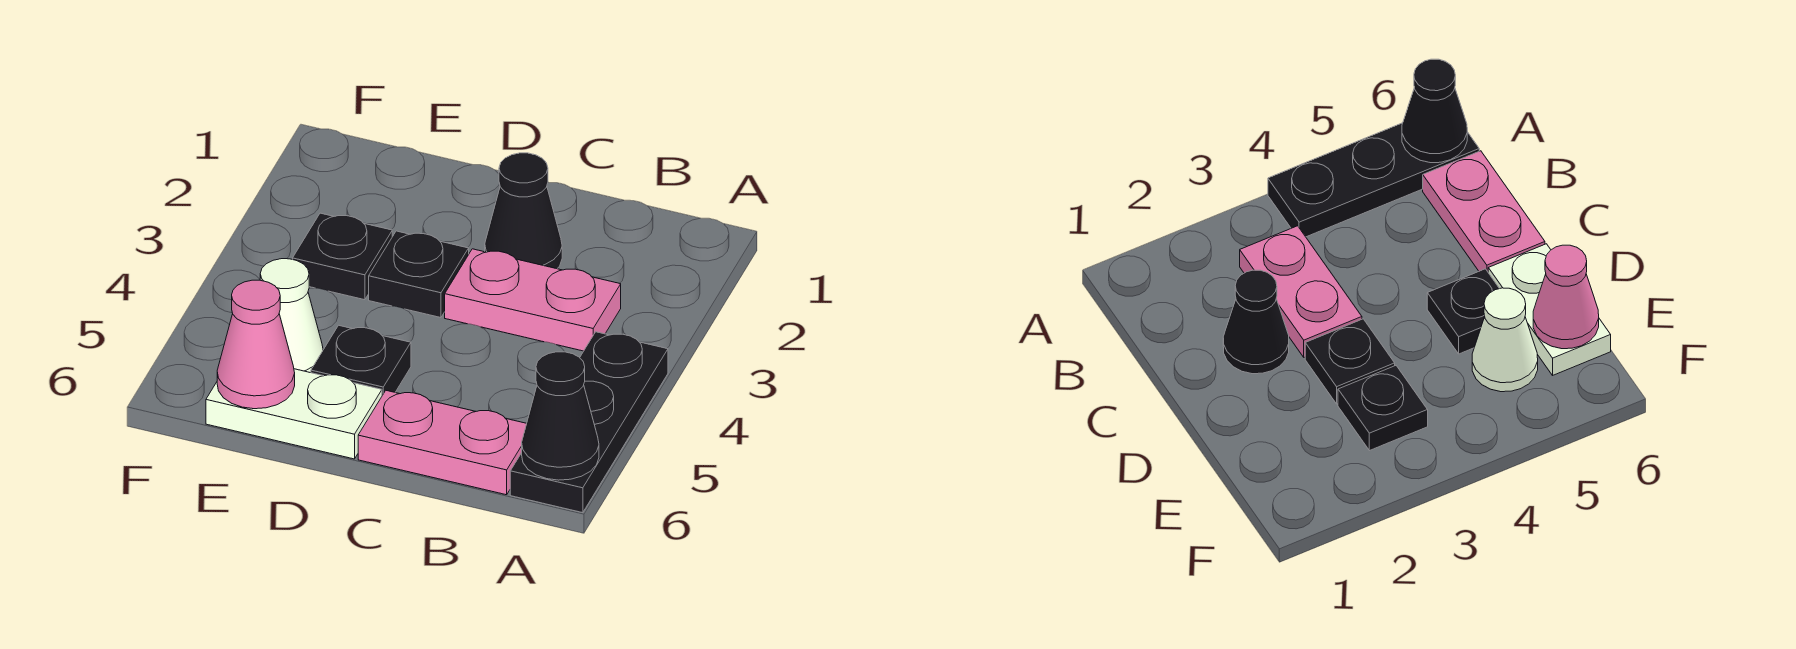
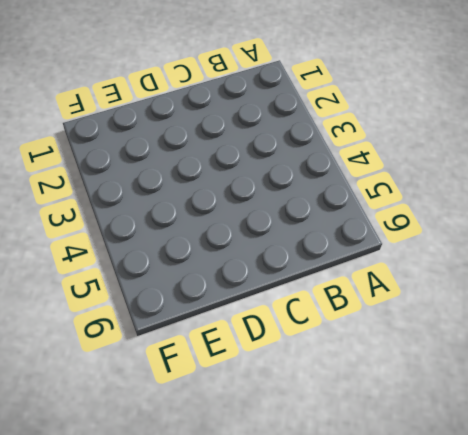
none -> black 1x3 plate [510,332,668,513]
none -> pink 1x2 plate [445,249,621,351]

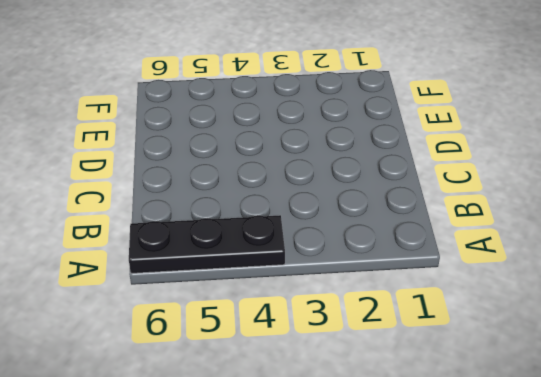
none -> pink 1x2 plate [445,249,621,351]
none -> pink 1x2 plate [358,391,527,495]

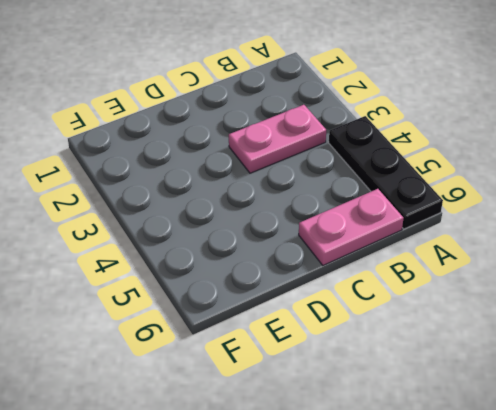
none -> black 1x1 cone [485,153,562,269]
none -> black 1x1 plate [369,231,469,318]

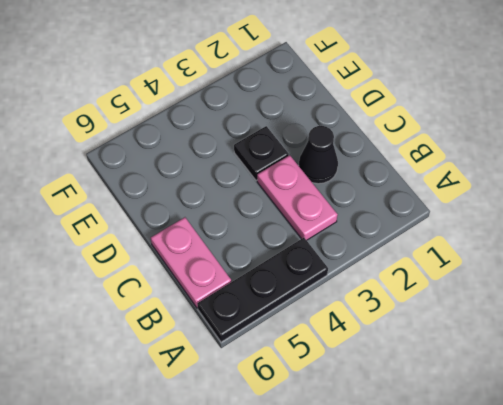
none -> black 1x1 plate [311,325,411,395]
none -> white 1x2 plate [206,369,382,459]

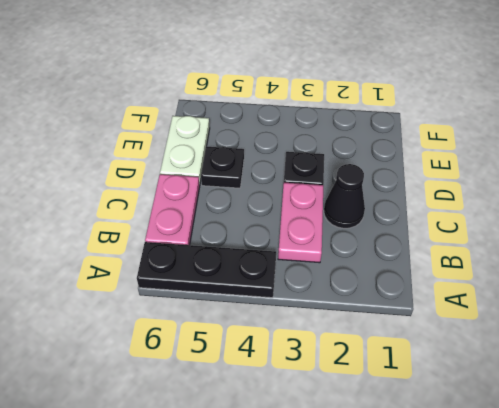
none -> black 1x1 plate [293,213,392,300]
none -> white 1x1 cone [260,259,323,373]

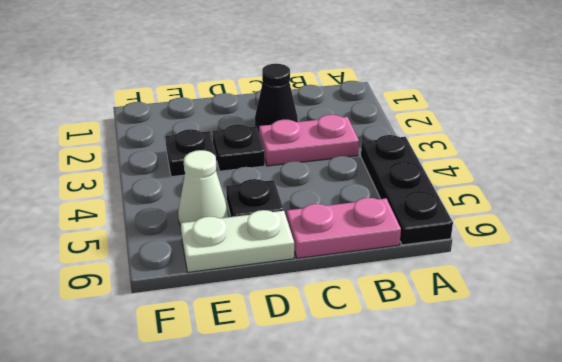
none -> black 1x1 cone [522,352,599,480]
none -> pink 1x1 cone [217,280,295,409]

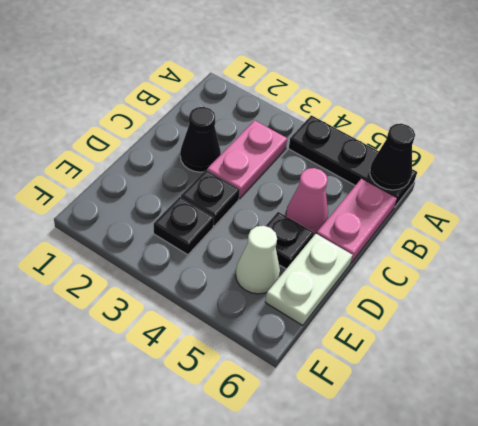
pink 1x1 cone [286,168,328,234] -> pink 1x1 cone moved to [217,280,295,409]

